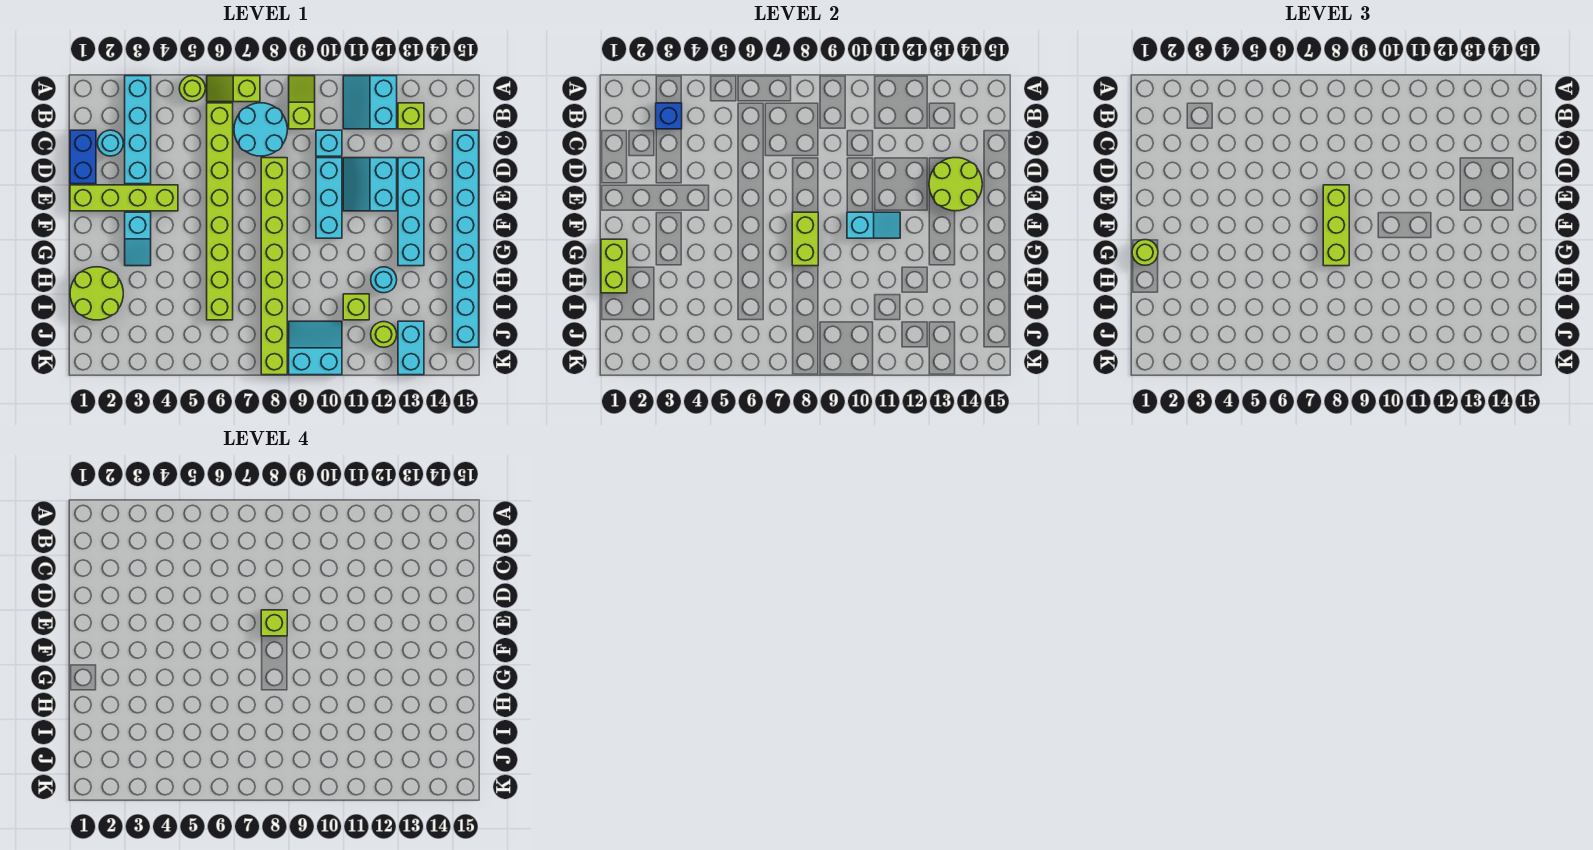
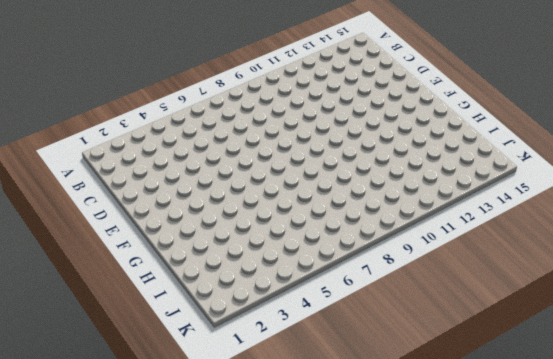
none -> cyan 1x4 brick [125,76,151,184]
none -> lime 1x1 round brick [179,76,205,102]
none -> lime 1x2 slope [207,76,260,102]
none -> lime 1x2 slope [289,76,315,129]

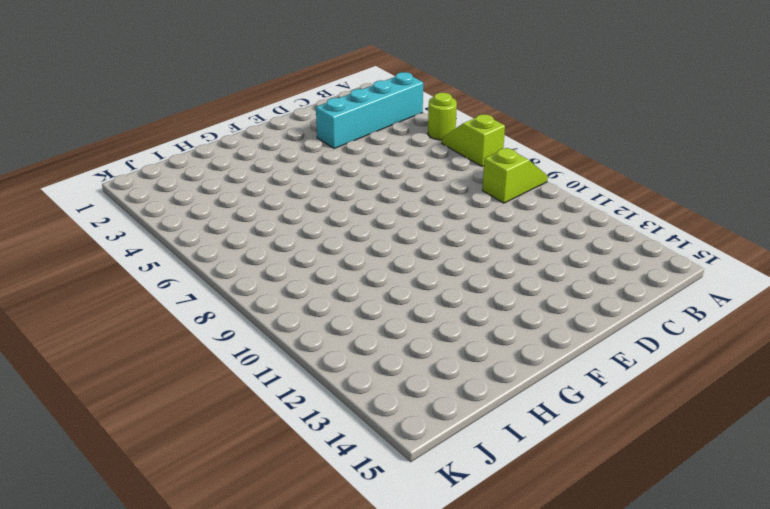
none -> cyan 2x2 slope [343,76,397,129]
none -> lime 1x8 brick [207,103,233,320]
none -> cyan 2x2 round brick [234,103,287,156]
none -> lime 1x1 brick [398,103,424,129]

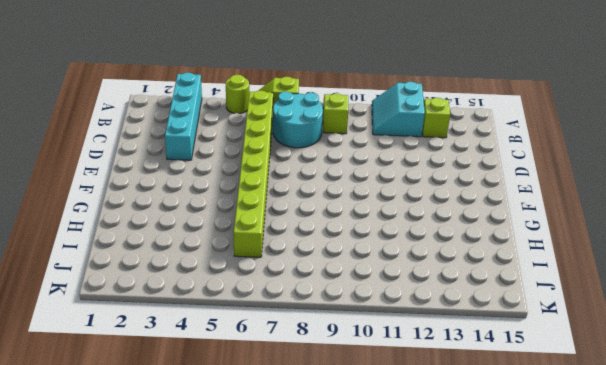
none -> blue 1x2 brick [70,130,96,184]
none -> cyan 1x1 round brick [97,130,123,156]
none -> cyan 1x1 brick [316,130,342,156]
none -> cyan 1x8 brick [453,130,479,347]

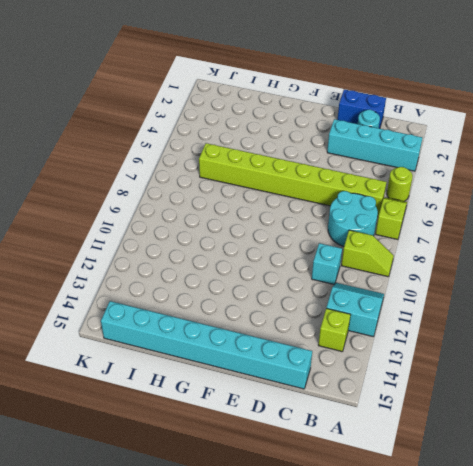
none -> lime 1x8 brick [261,158,287,375]
none -> cyan 1x3 brick [316,158,342,238]
none -> cyan 2x2 slope [343,158,397,211]
none -> cyan 1x4 brick [398,158,424,266]

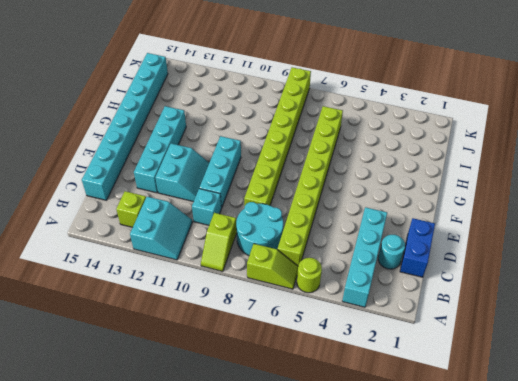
none -> lime 1x4 brick [70,185,178,211]
none -> cyan 1x2 slope [125,212,151,266]
none -> lime 2x2 round brick [70,267,123,320]
none -> cyan 1x1 round brick [371,267,397,293]

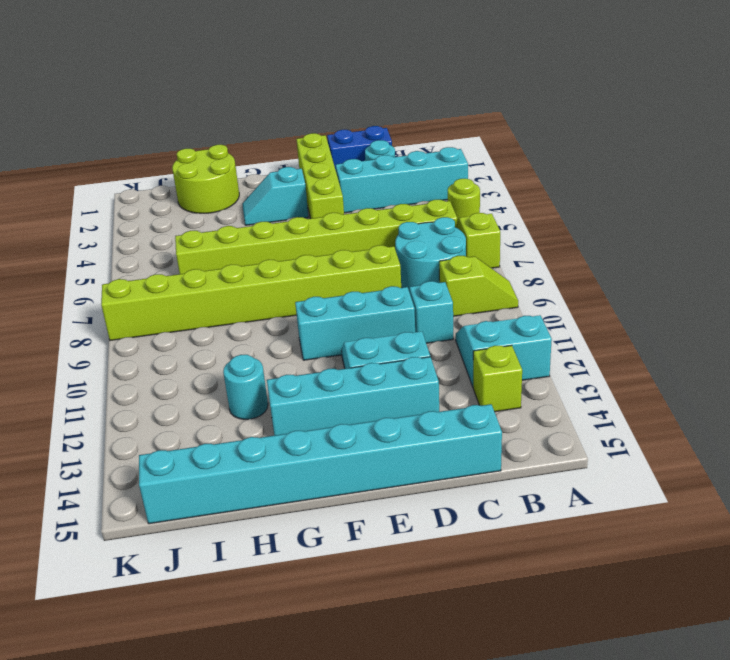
none -> lime 1x1 brick [343,294,369,320]
none -> cyan 2x2 slope [289,321,342,375]
none -> lime 1x1 round brick [371,322,397,347]
none -> cyan 1x2 brick [398,321,424,375]

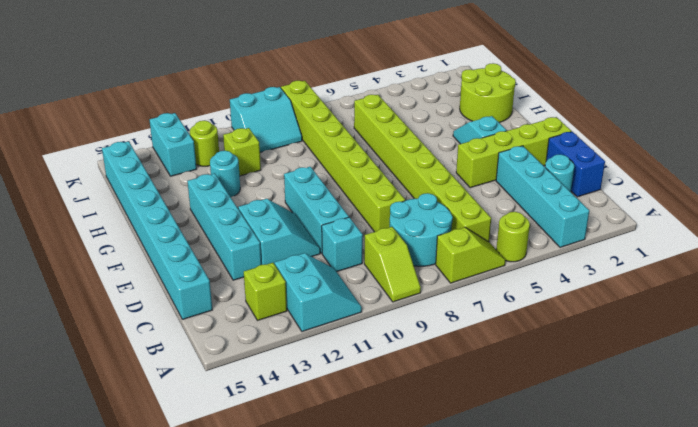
none -> blue 1x1 brick [656,103,682,129]
none -> lime 2x2 round brick [929,158,982,211]
none -> lime 1x2 brick [792,212,818,266]
none -> cyan 1x2 slope [847,212,900,238]

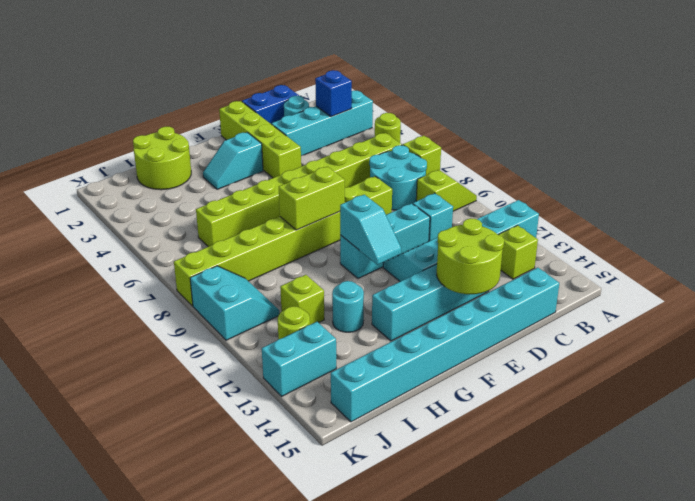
none -> lime 1x2 brick [601,239,627,293]
none -> lime 1x3 brick [1323,185,1349,266]
none -> lime 1x1 round brick [1132,240,1158,265]
none -> lime 1x1 brick [261,610,287,636]

